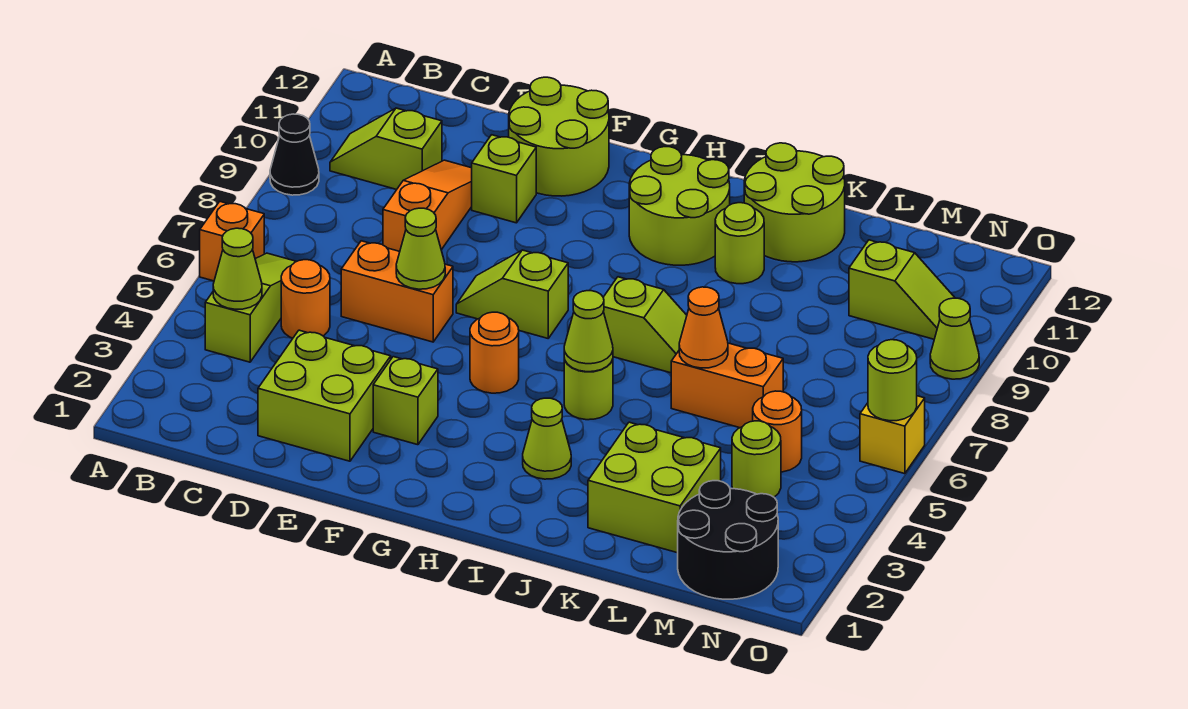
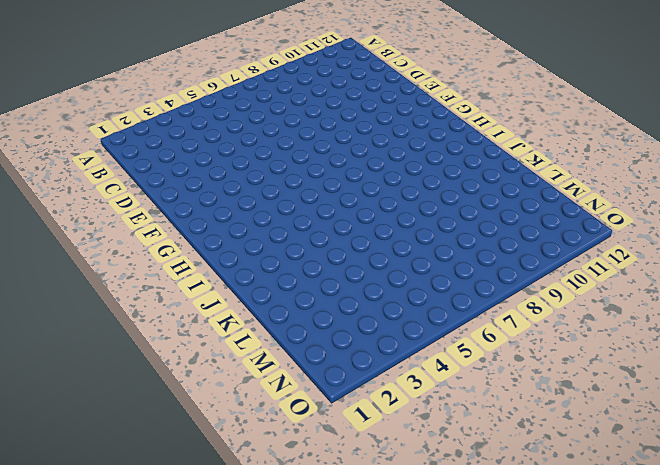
none -> orange 1x1 brick [200,202,264,281]
none -> black 1x1 cone [270,114,319,195]
none -> lime 1x3 slope [205,253,297,362]
none -> lime 1x2 slope [330,108,442,190]

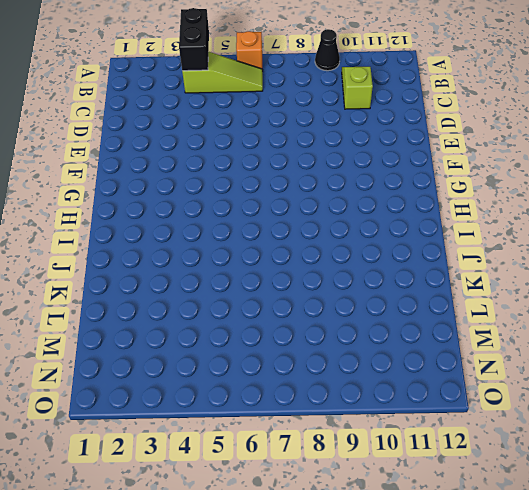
black 1x2 brick [179,8,209,71] -> lime 1x1 cone [213,228,262,309]
none -> orange 1x1 round brick [281,260,330,338]
none -> lime 2x2 brick [258,330,391,461]
none -> orange 1x2 brick [341,241,453,342]
none -> orange 1x3 slope [383,160,472,251]

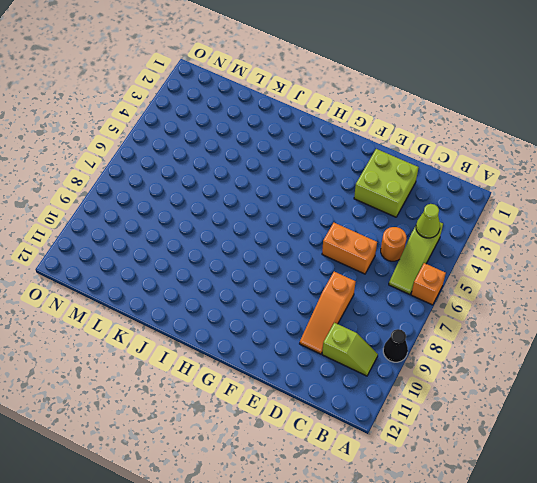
none -> lime 1x1 brick [472,135,536,223]
none -> lime 2x2 round brick [509,77,609,196]
none -> lime 1x1 brick [373,357,438,445]
none -> lime 1x2 slope [456,250,568,338]

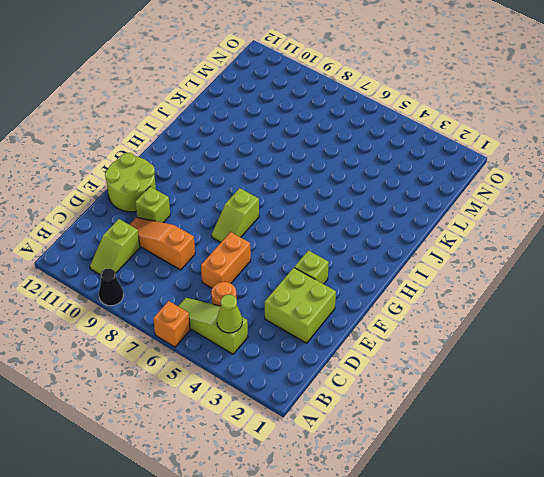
none -> orange 1x1 round brick [470,312,519,393]
none -> lime 2x2 round brick [629,147,730,265]
none -> lime 1x1 cone [523,398,571,479]
none -> lime 1x1 round brick [564,359,613,420]

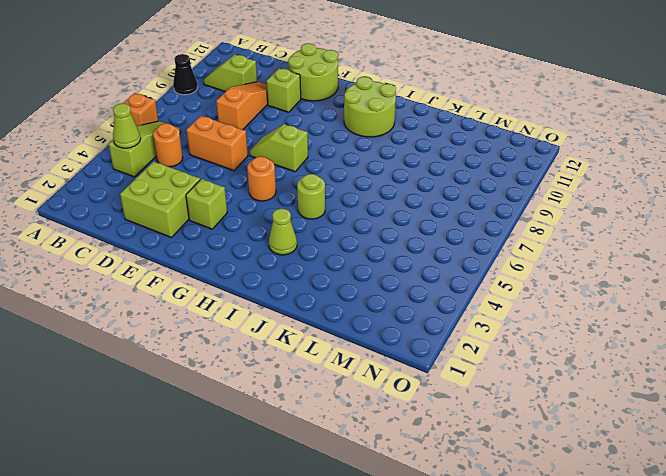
none -> lime 1x2 slope [603,277,687,373]
none -> lime 1x1 round brick [715,203,764,284]
none -> lime 2x2 round brick [744,143,845,262]
none -> lime 2x2 brick [588,422,721,553]

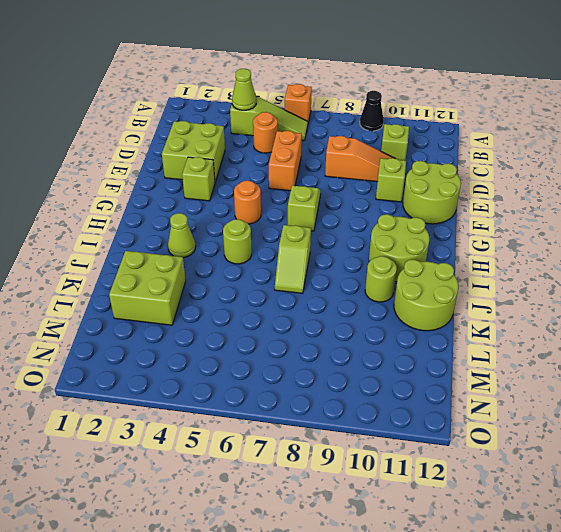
none -> orange 1x2 brick [671,343,783,428]
none -> black 2x2 round brick [678,481,778,599]
none -> lime 1x1 round brick [732,421,781,497]
none -> orange 1x1 round brick [753,391,802,472]

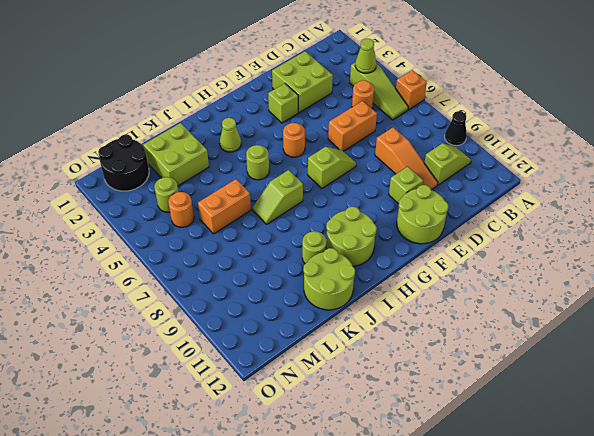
none -> lime 1x2 slope [849,240,955,339]
none -> yellow 1x1 brick [860,396,925,474]
none -> lime 1x1 cone [930,298,979,379]
none -> lime 1x1 cone [396,208,445,289]

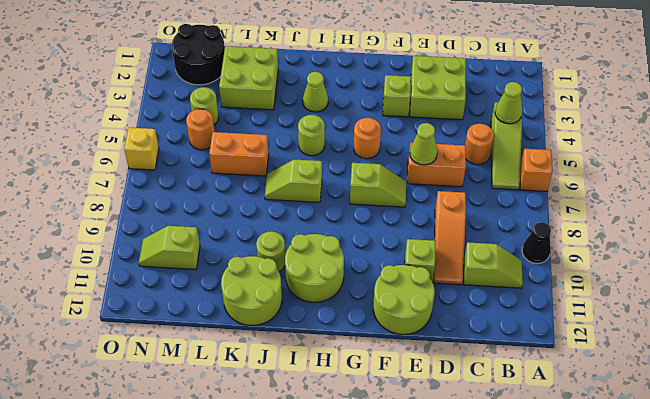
none -> lime 1x1 cone [930,298,979,379]
none -> lime 1x1 cone [564,291,613,372]
none -> orange 1x1 cone [679,287,728,368]
none -> lime 1x1 round brick [868,340,917,421]

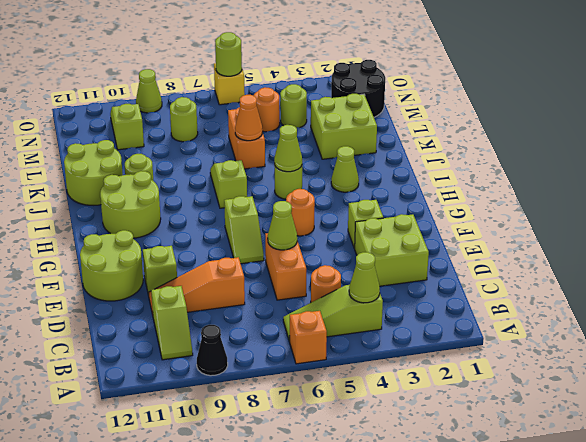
lime 1x1 round brick [170,97,198,142] -> none

